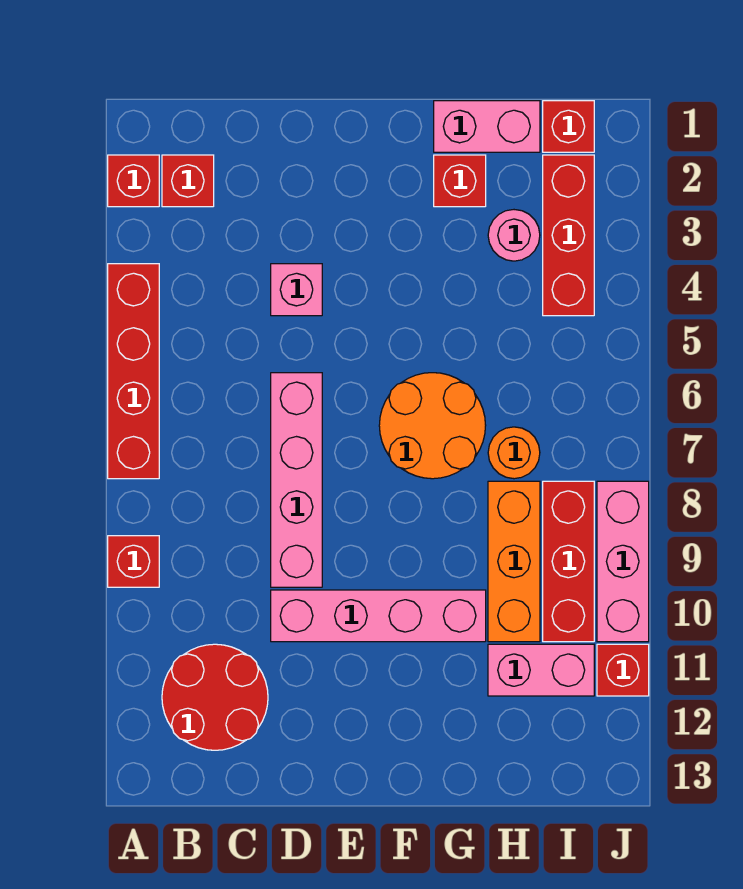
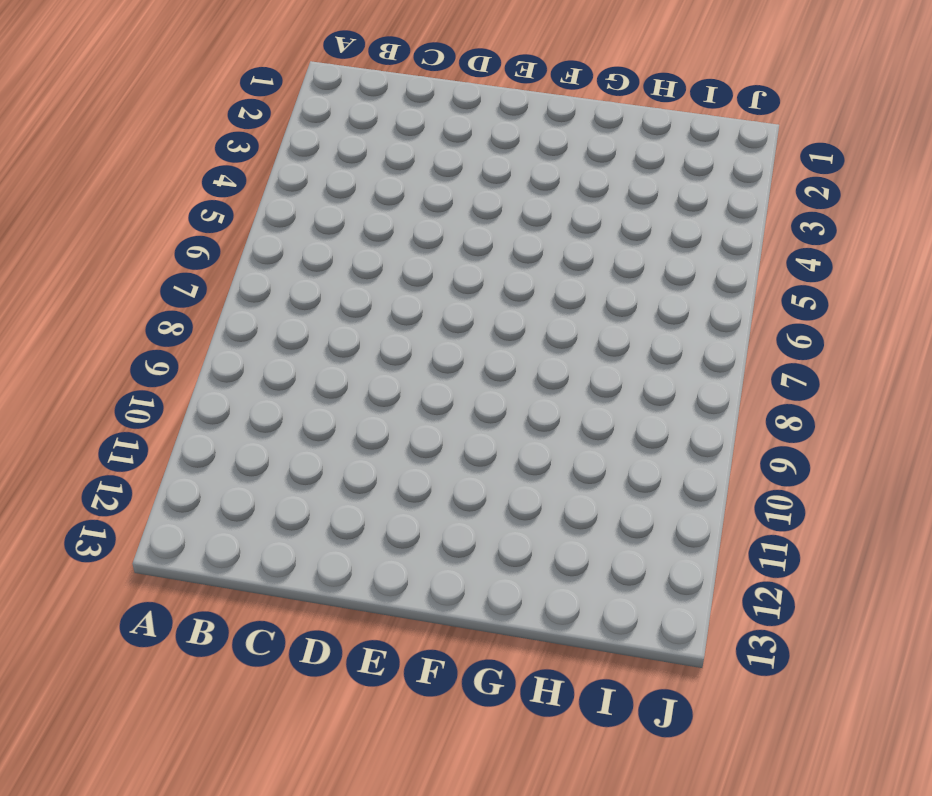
none -> red 1x1 brick [108,155,159,207]
none -> red 1x4 brick [108,264,159,479]
none -> red 1x1 brick [108,536,159,587]

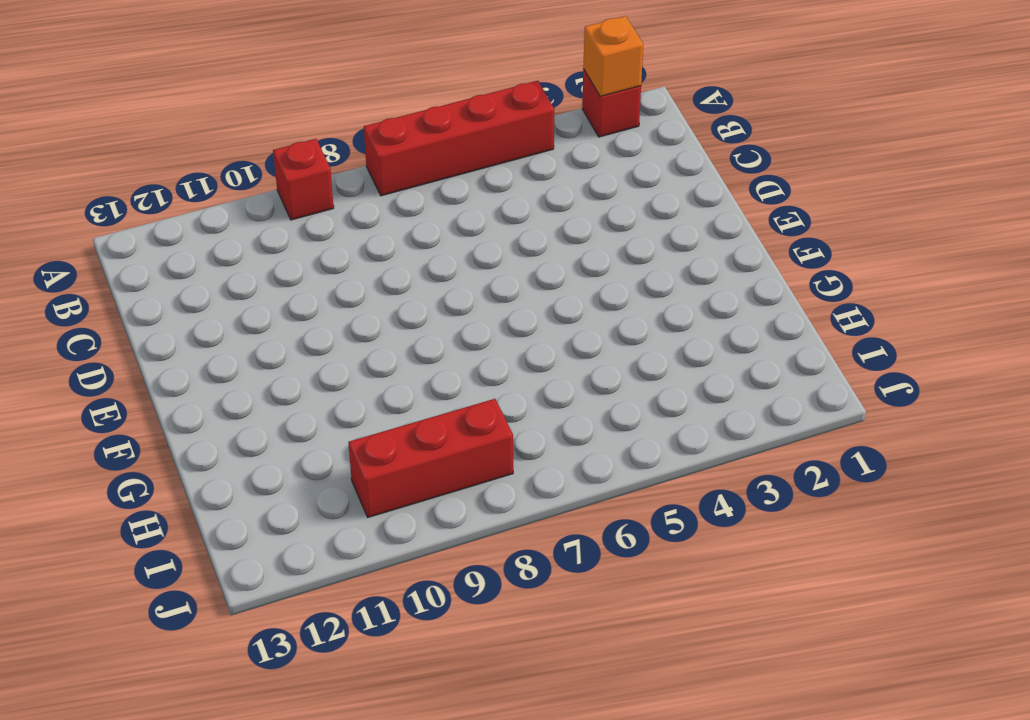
orange 1x1 brick [583,16,643,96] -> none
none -> red 1x1 brick [162,155,214,207]
none -> red 2x2 round brick [162,644,268,750]
none -> pink 1x1 brick [271,264,322,316]

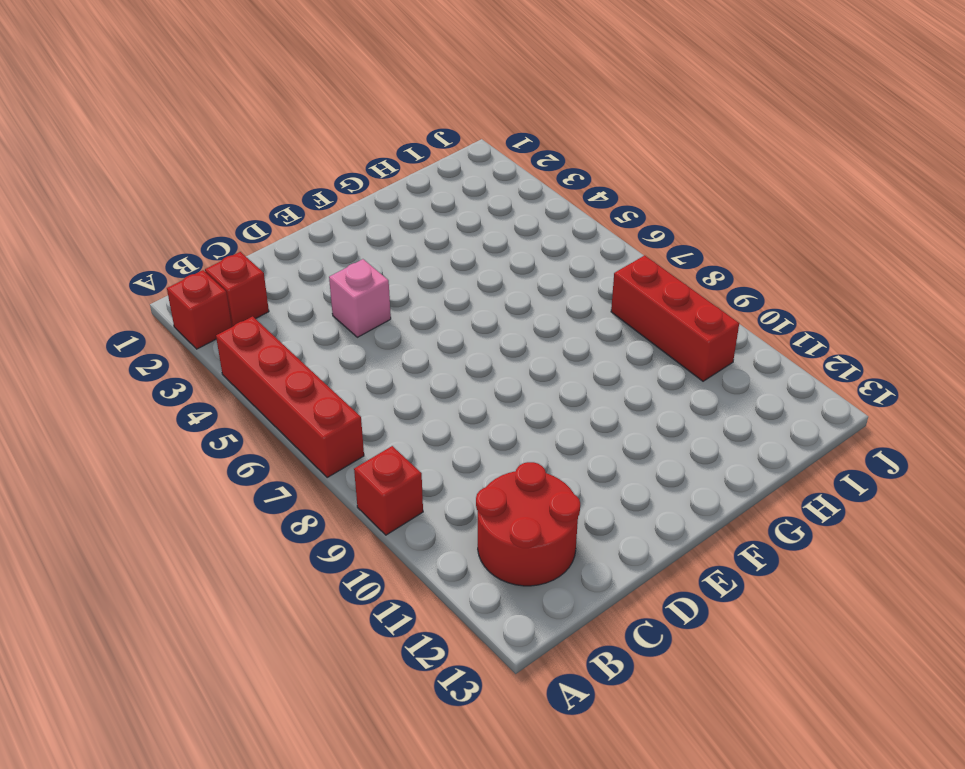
none -> pink 1x4 brick [271,373,322,587]
none -> pink 1x4 brick [271,590,486,642]
none -> orange 2x2 round brick [379,373,486,479]

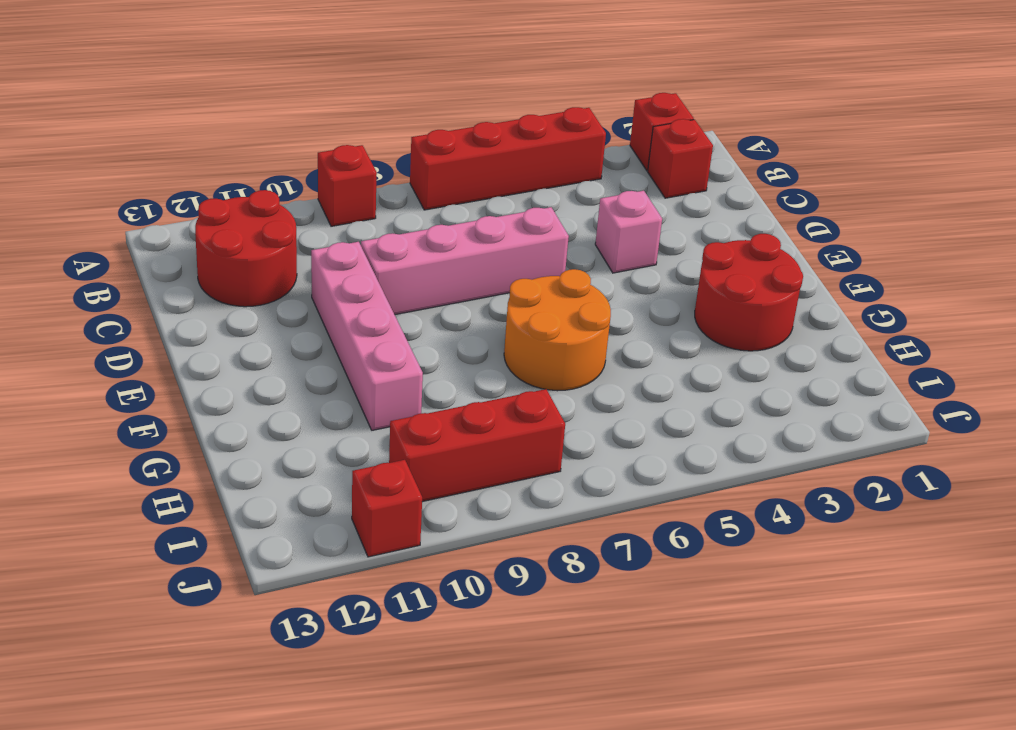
red 2x2 round brick [695,234,803,351] -> red 1x1 brick [434,155,486,207]
none -> pink 1x2 brick [434,101,540,152]
none -> pink 1x1 round brick [488,210,540,261]
none -> orange 1x1 round brick [488,427,540,479]

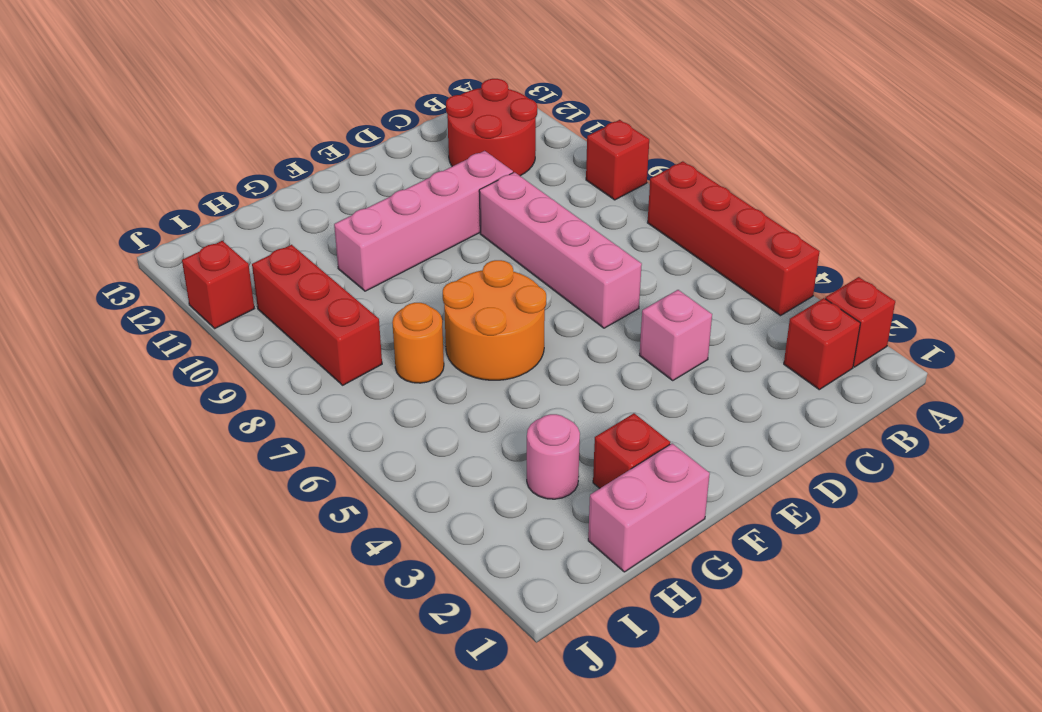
none -> orange 1x3 brick [488,481,540,642]
none -> pink 1x2 brick [488,644,594,696]
none -> red 1x1 brick [543,101,594,152]

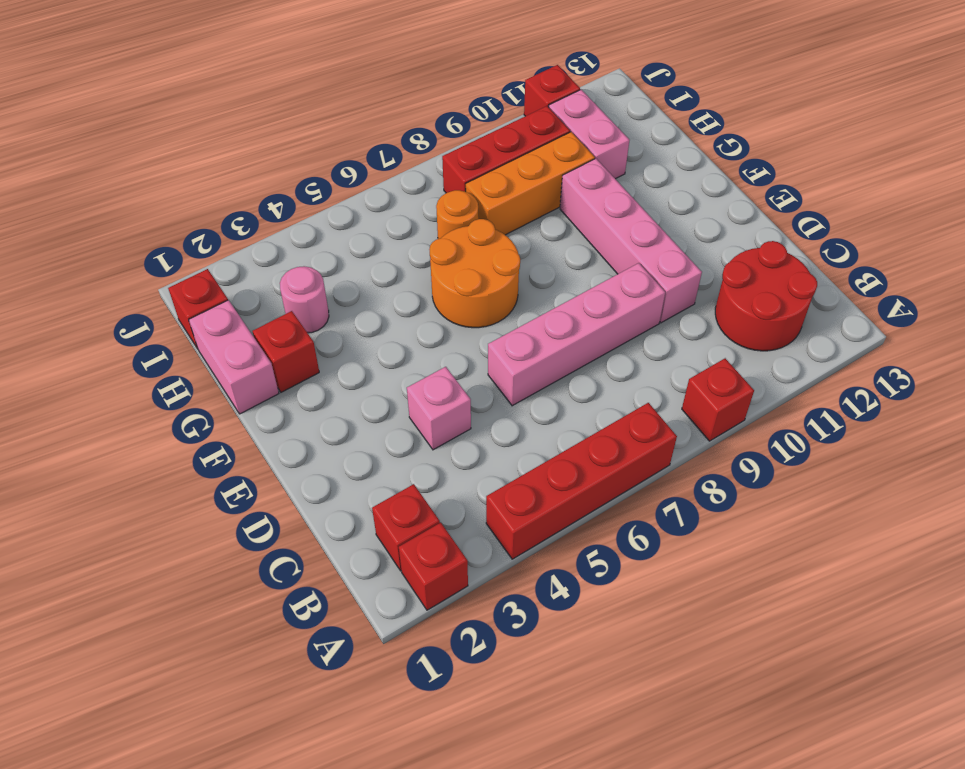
none -> red 1x3 brick [543,155,594,316]
none -> pink 1x3 brick [597,481,649,642]

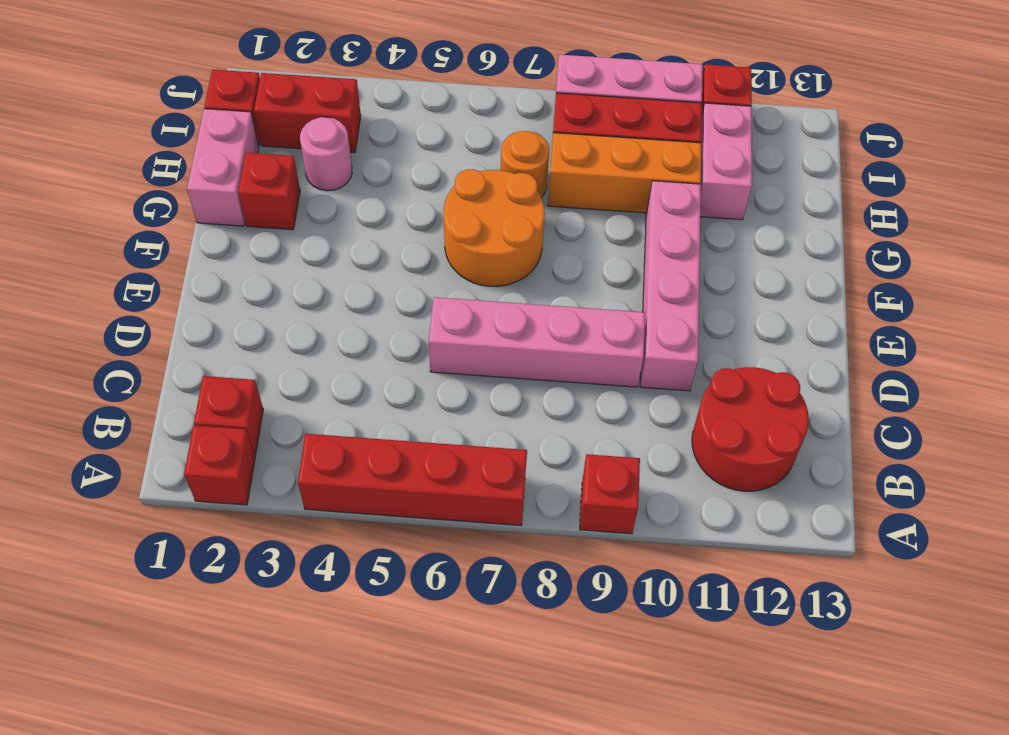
red 1x2 brick [254,73,361,152] -> red 1x3 brick [543,155,594,316]
none -> pink 1x1 brick [271,264,322,316]

